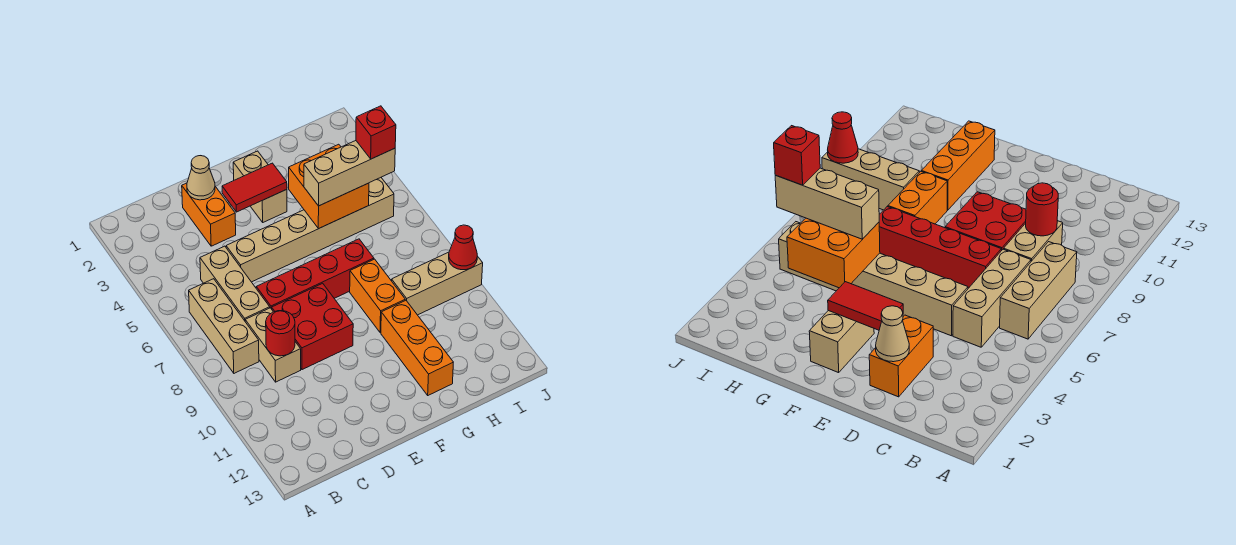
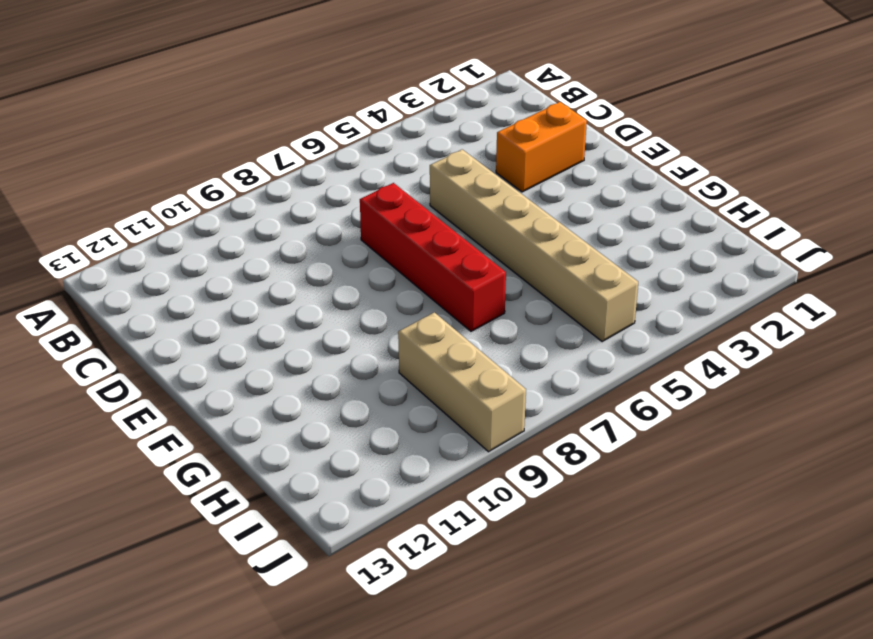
none -> tan 1x3 brick [189,279,259,373]
none -> tan 1x3 brick [200,246,270,321]
none -> tan 1x2 brick [245,308,301,382]

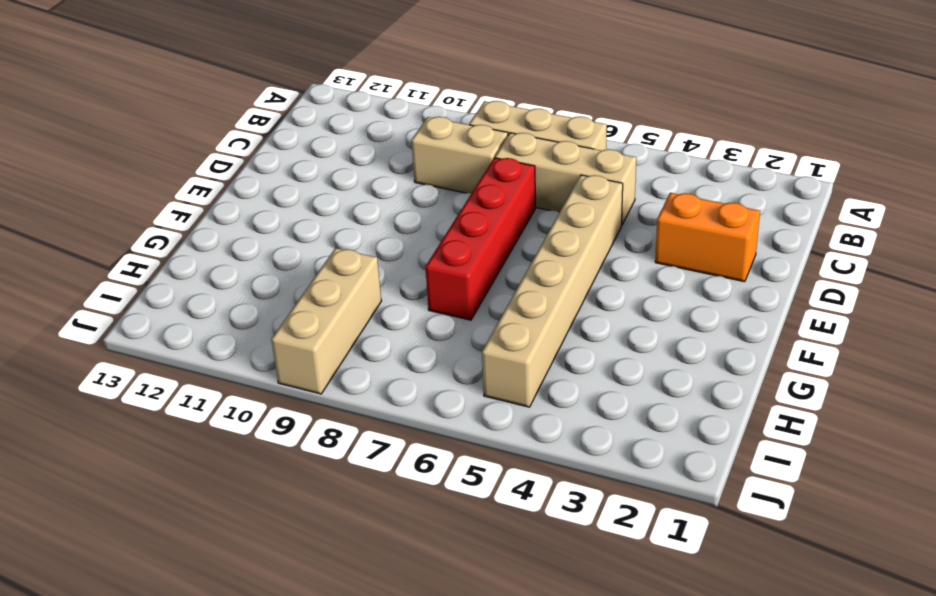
none -> red 2x2 brick [272,283,353,370]
none -> tan 1x2 brick [233,151,287,222]
none -> orange 1x2 brick [350,259,405,333]

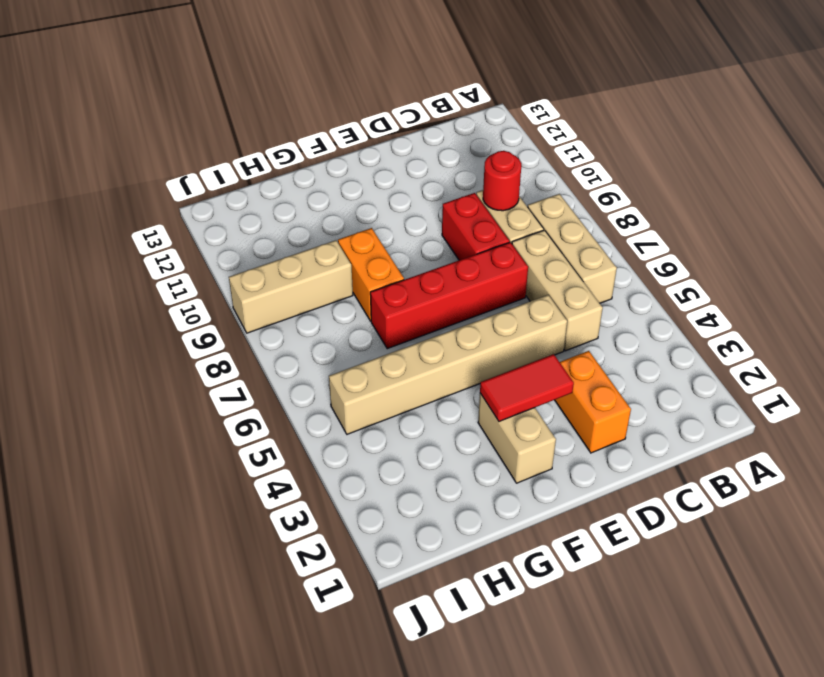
red 1x2 brick [442,193,510,260] -> red 2x2 brick [272,283,353,370]
none -> orange 1x3 brick [381,300,453,395]
none -> tan 1x1 cone [187,156,215,200]
none -> orange 2x2 brick [289,144,369,229]

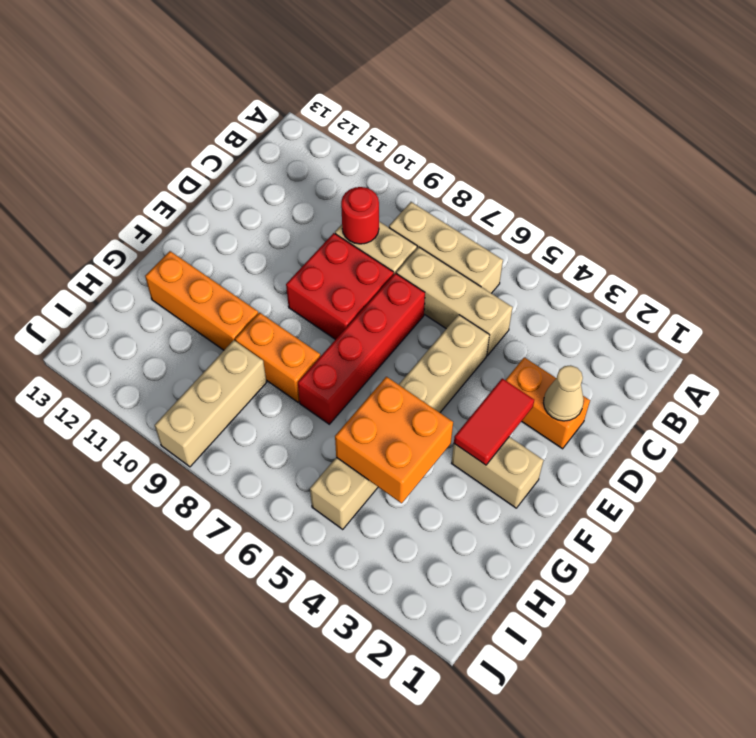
none -> red 1x1 cone [449,225,477,270]
none -> tan 1x3 brick [304,141,395,206]
none -> red 1x1 brick [356,106,396,159]

